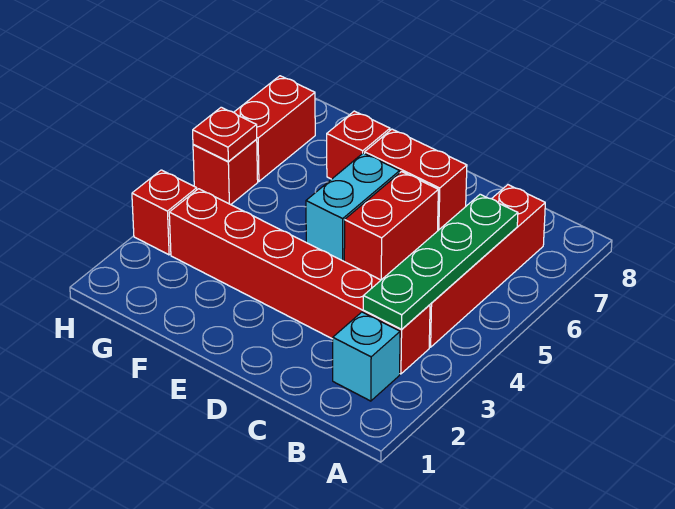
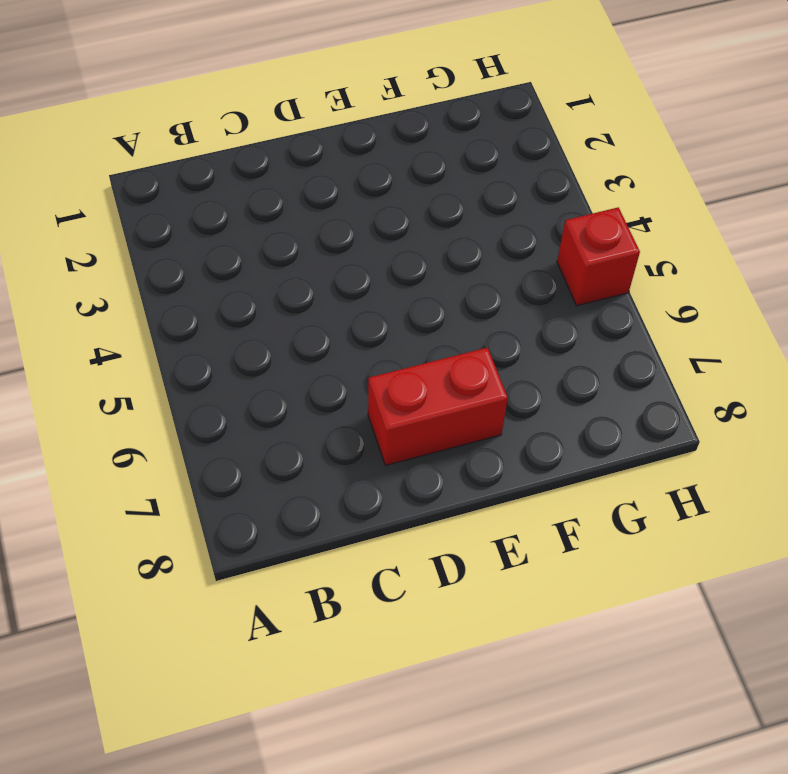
none -> cyan 1x1 brick [333,312,400,401]
none -> red 1x6 brick [169,189,430,374]
none -> red 1x4 brick [429,185,545,347]

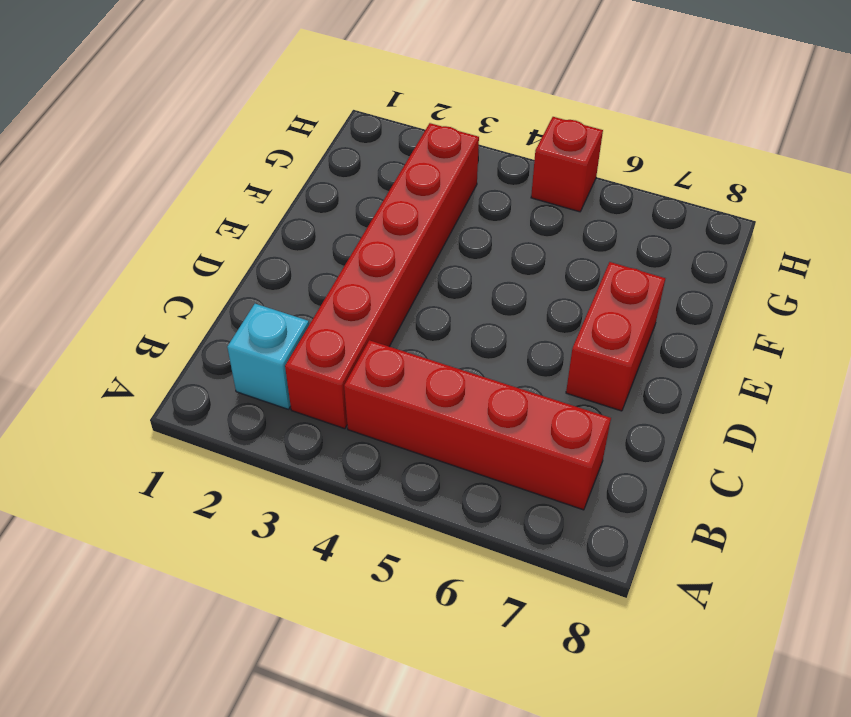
none -> red 1x2 brick [344,172,438,280]
none -> cyan 1x2 brick [306,153,400,261]
none -> red 1x1 brick [327,111,390,179]

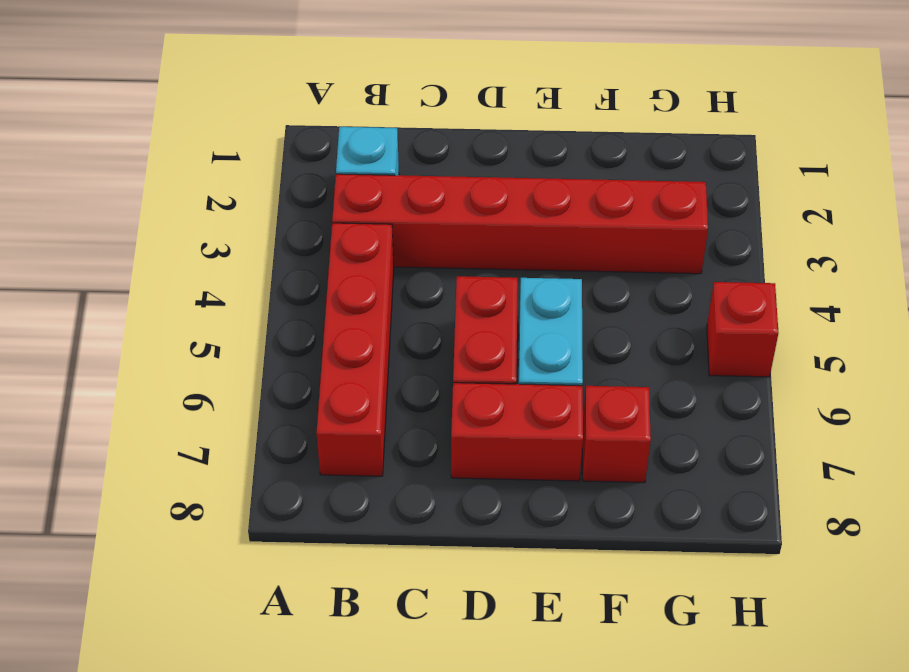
none -> red 1x1 brick [132,170,197,255]
none -> red 1x2 brick [234,76,315,181]
none -> green 1x4 plate [363,194,518,329]

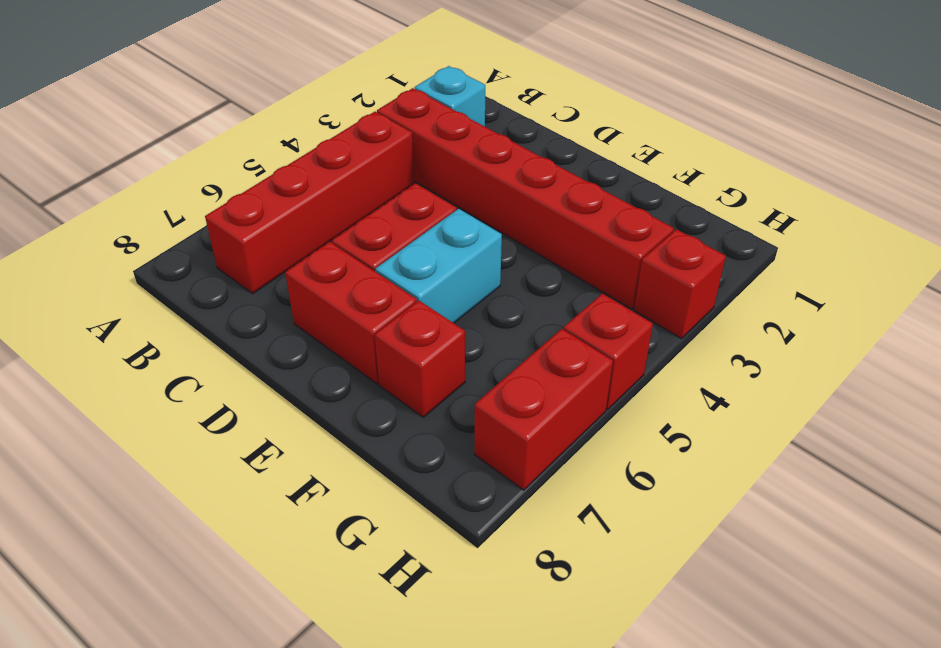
none -> green 1x4 plate [363,194,518,329]
none -> red 1x1 plate [193,107,257,161]

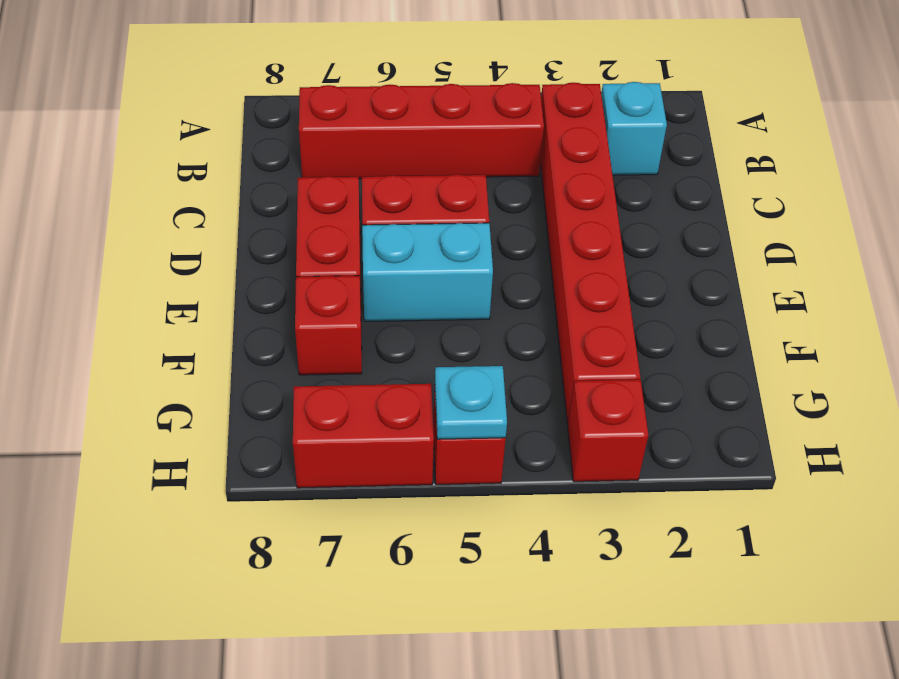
cyan 1x1 plate [435,366,507,439] -> red 1x1 plate [193,107,257,161]
none -> green 1x4 plate [363,194,518,329]

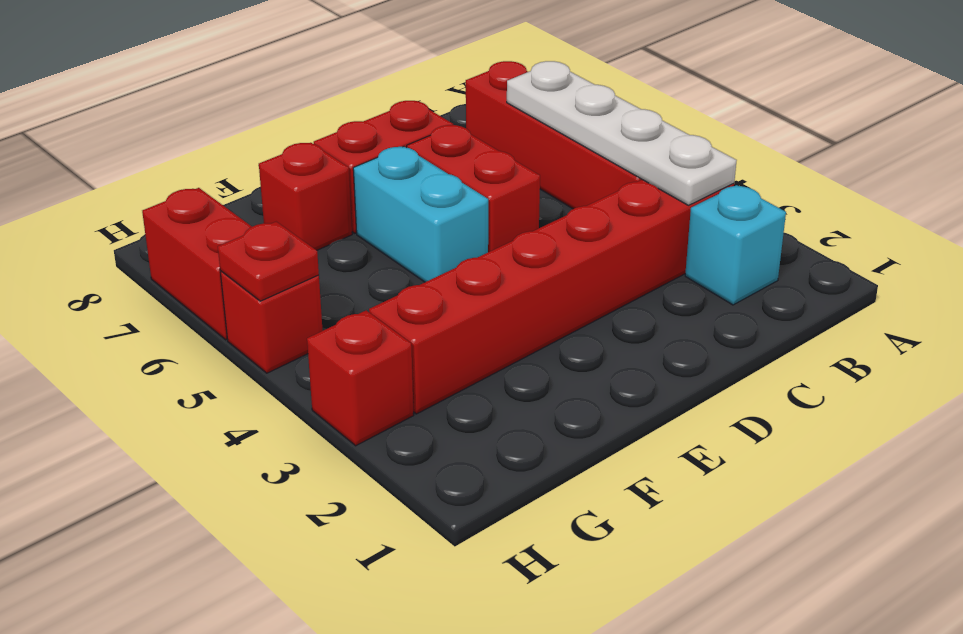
white 1x4 plate [507,61,737,205] -> green 1x4 plate [363,194,518,329]

